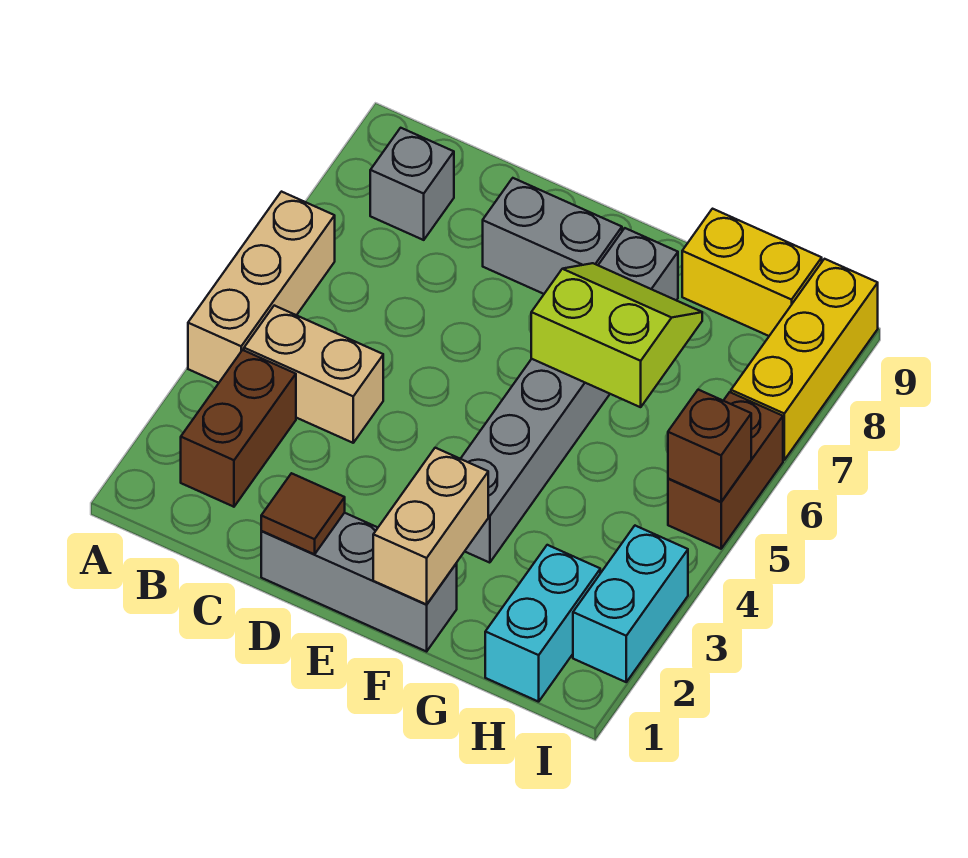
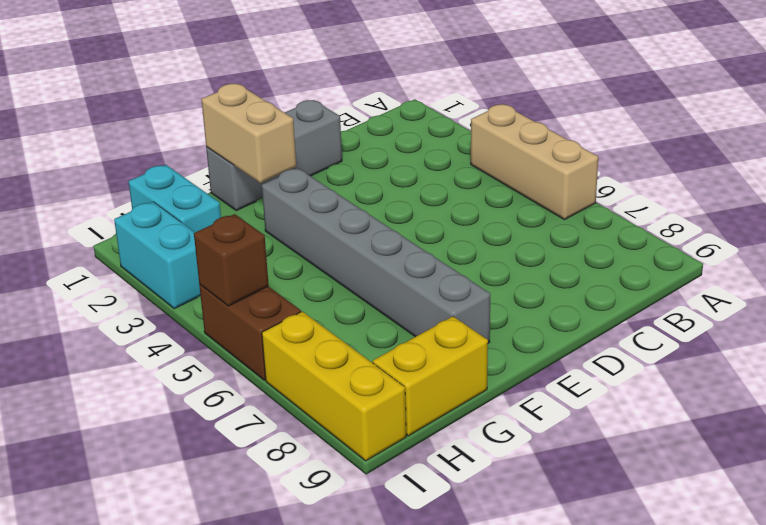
none -> brown 1x2 brick [181,350,296,507]
none -> tan 1x2 brick [244,306,383,443]
none -> grey 1x1 brick [370,128,454,240]

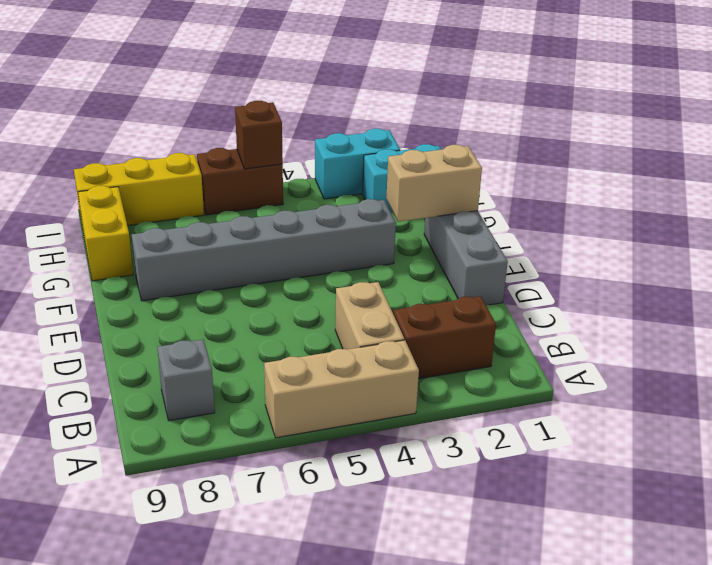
none -> grey 1x2 brick [483,178,622,294]
none -> brown 1x1 tile [261,473,345,554]
none -> lime 2x2 slope [531,263,702,407]

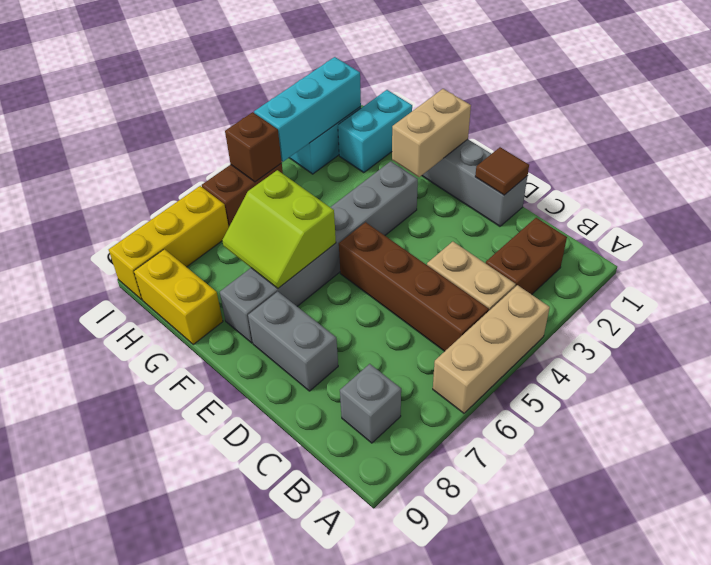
brown 1x4 brick [339,222,489,351] -> none
cyan 1x3 brick [254,57,361,162] -> none

